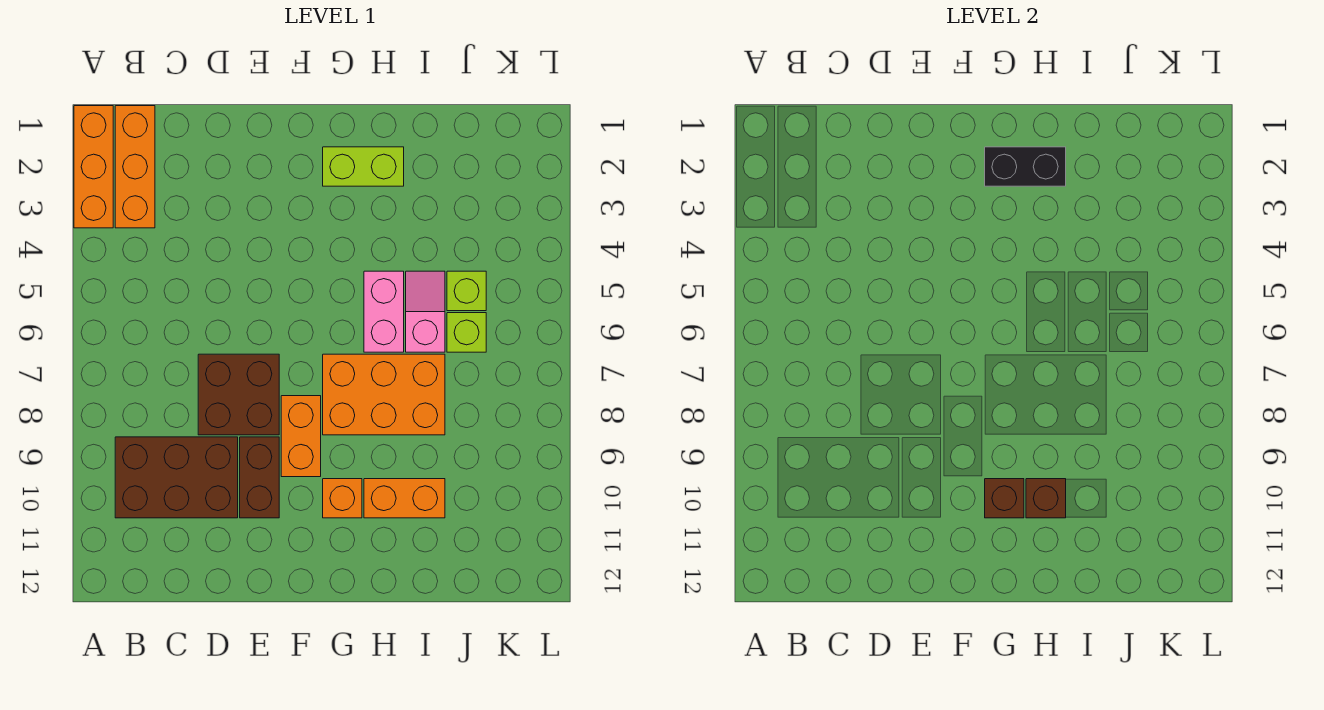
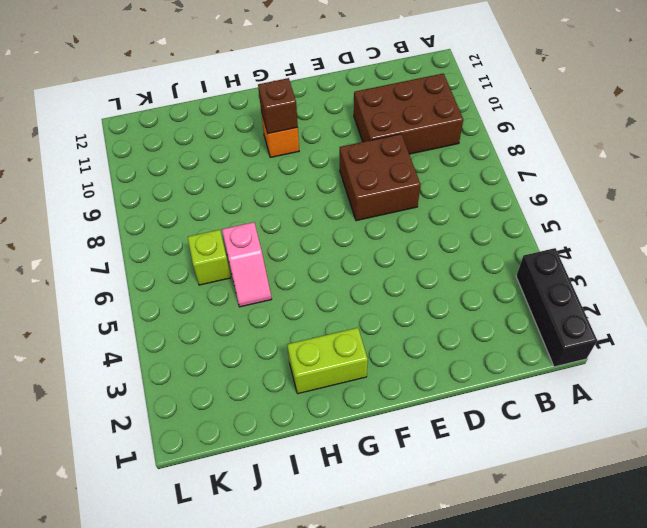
black 1x3 brick [516,248,597,367] -> orange 1x3 brick [74,106,113,228]
none -> orange 1x3 brick [115,106,155,228]
none -> brown 1x2 brick [240,437,279,518]
none -> orange 1x2 brick [281,396,321,477]

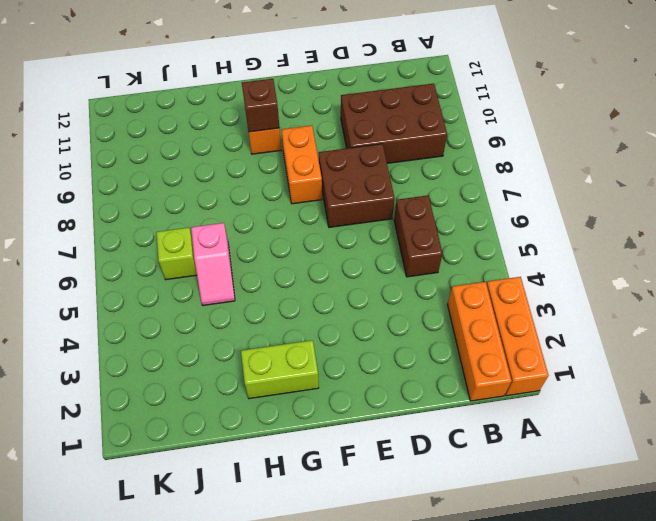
brown 1x2 brick [394,195,443,277] -> brown 1x2 brick moved to [240,437,279,518]
none -> orange 2x3 brick [323,354,445,435]
none -> pink 1x2 brick [364,271,404,352]
none -> orange 1x2 brick [364,479,445,518]

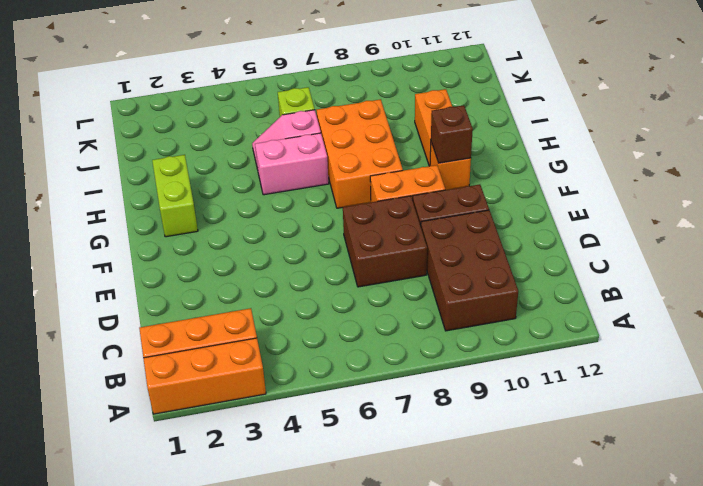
none -> lime 1x1 brick [447,271,486,311]
none -> black 1x2 brick [985,147,1066,186]
none -> brown 1x1 brick [1026,479,1066,518]

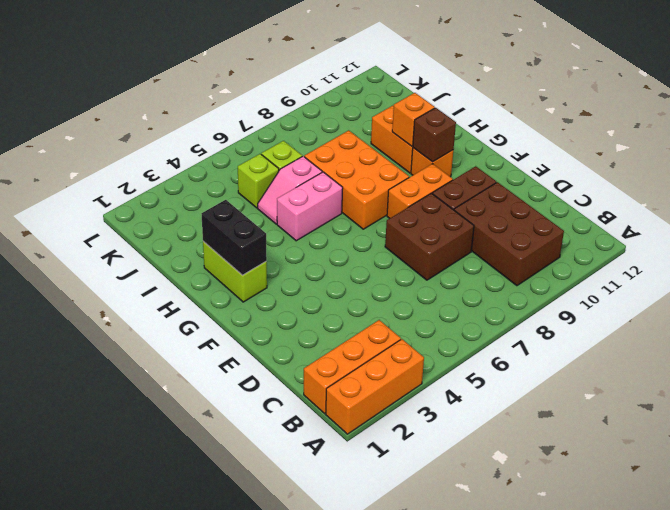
orange 1x1 brick [392,93,435,146] -> brown 1x1 brick [1026,479,1066,518]

